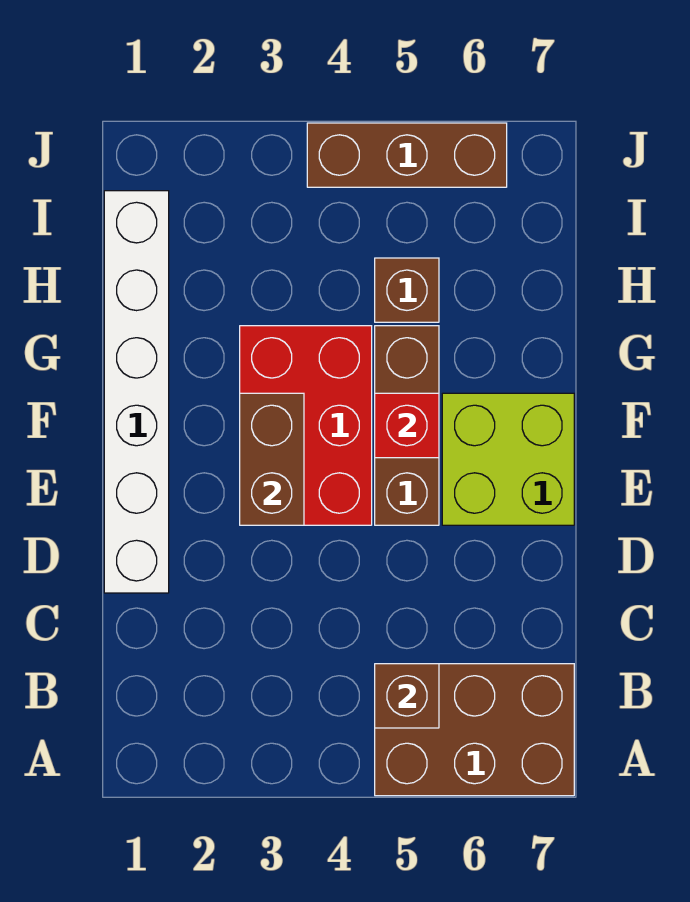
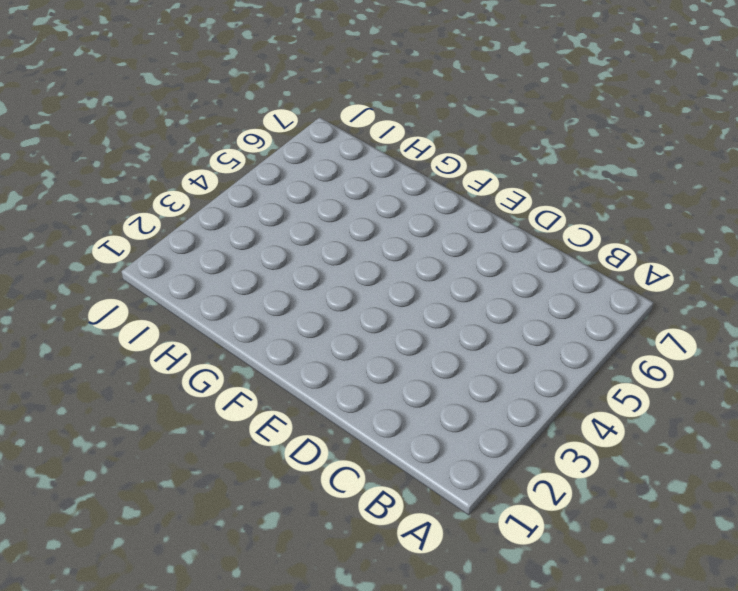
none -> brown 2x3 brick [375,664,574,796]
none -> white 1x6 brick [104,191,169,593]

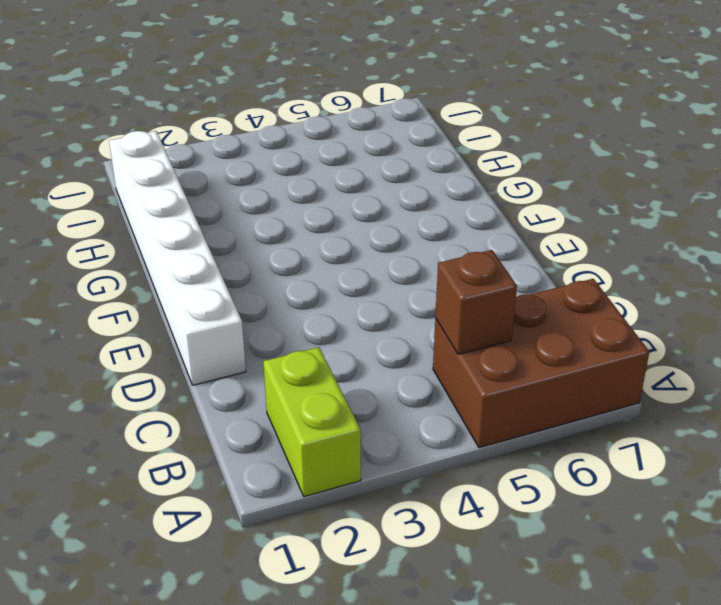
lime 1x2 brick [263,347,361,497] -> none
none -> red 2x3 brick [240,326,372,525]
none -> brown 1x3 brick [375,326,439,525]

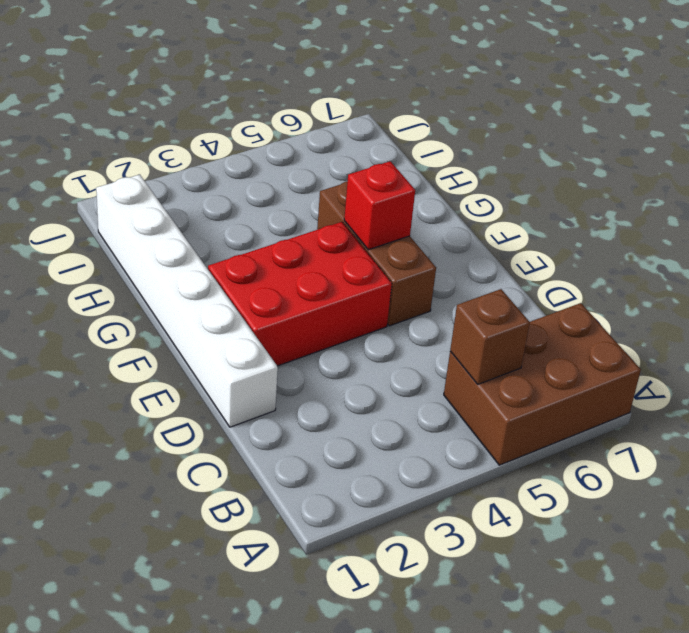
red 2x3 brick [208,222,392,366] -> red 2x3 brick turned to [240,326,372,525]
none -> lime 2x2 brick [442,393,574,525]
none -> brown 1x1 brick [375,258,439,322]

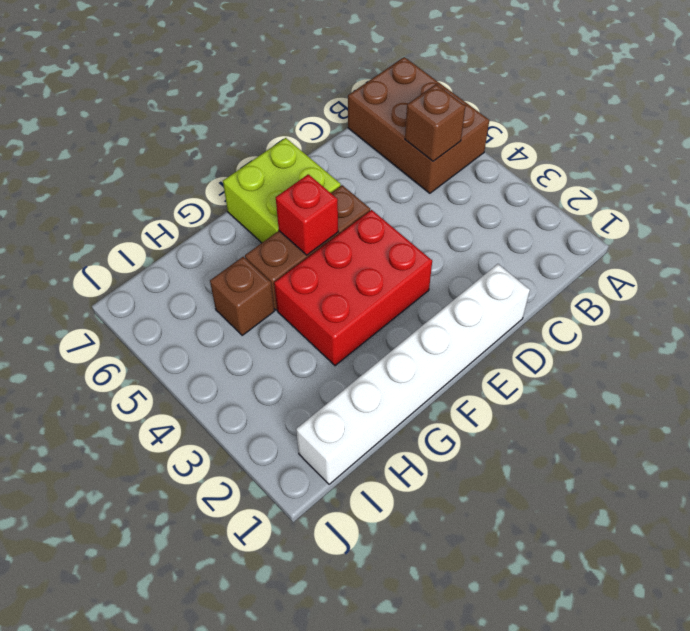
none -> brown 1x3 brick [307,123,507,187]
none -> brown 1x2 brick [240,393,304,525]

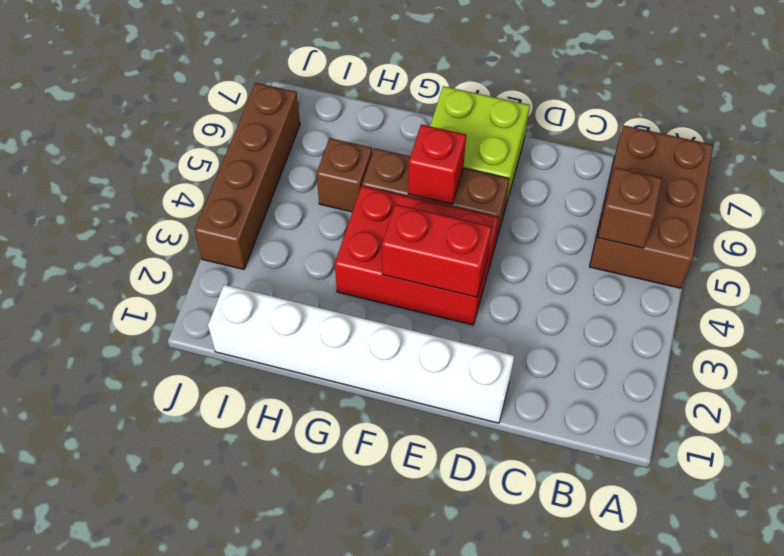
red 1x2 brick [382,204,492,297] -> brown 1x2 brick [240,393,304,525]
brown 1x4 brick [194,83,300,269] -> brown 1x3 brick [307,123,507,187]

